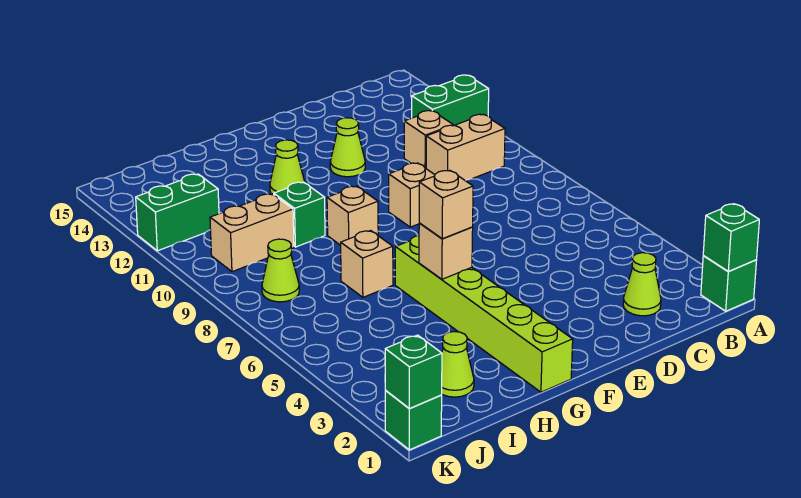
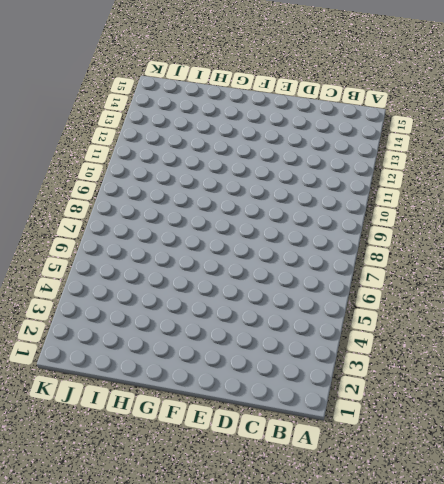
none -> green 1x1 brick [701,256,757,311]
none -> green 1x2 brick [412,75,489,126]
none -> tan 1x2 brick [426,114,505,181]

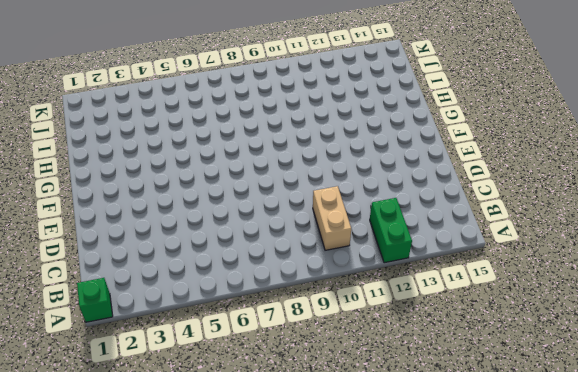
none -> lime 1x1 cone [623,253,661,316]
none -> tan 1x1 brick [404,111,453,168]
none -> tan 1x1 brick [389,163,435,227]

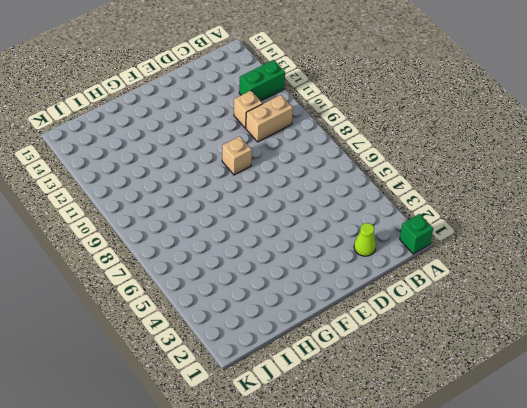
none -> lime 1x1 cone [330,118,365,177]
none -> lime 1x6 brick [395,236,573,392]
none -> tan 1x1 brick [327,186,378,245]

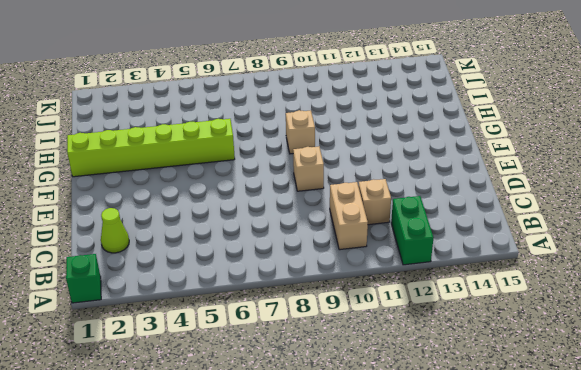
none -> lime 1x1 cone [330,118,365,177]
none -> lime 1x1 cone [270,140,305,195]
none -> tan 1x1 brick [341,231,393,297]

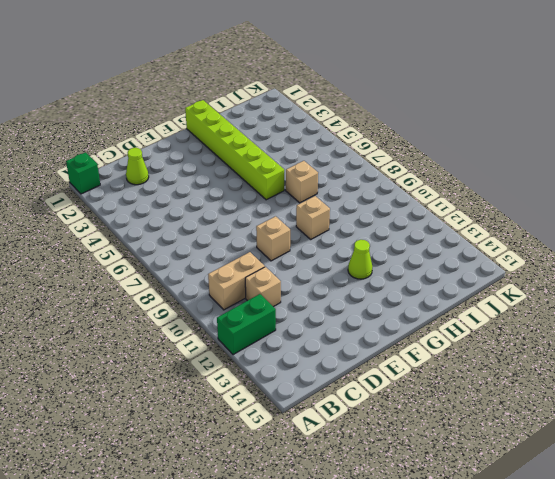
none -> lime 1x1 cone [330,118,365,177]
none -> green 1x1 brick [274,182,325,247]
none -> lime 1x1 cone [442,332,474,397]

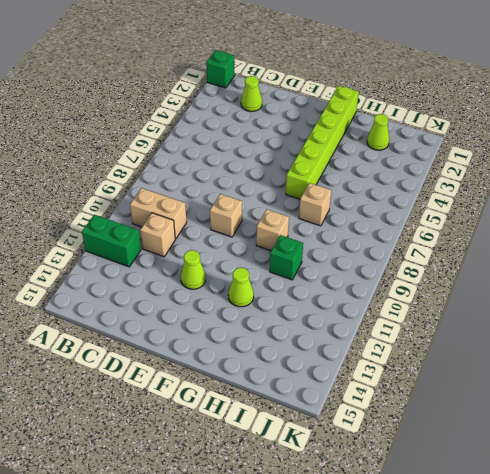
none -> tan 1x2 brick [210,194,294,272]
none -> lime 1x1 cone [262,239,299,302]
none -> green 1x2 brick [136,174,219,251]

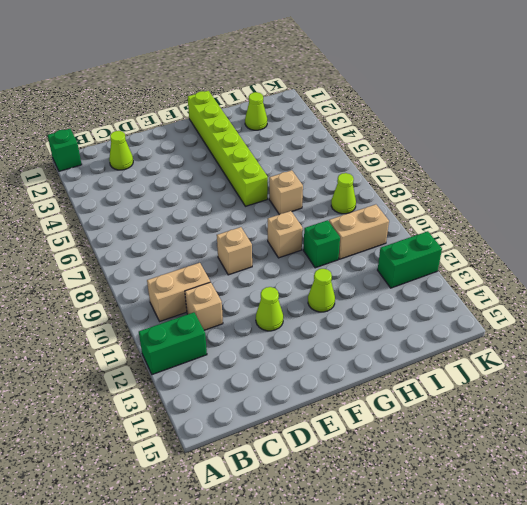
none -> green 1x1 brick [385,391,442,450]
none -> green 1x1 brick [703,204,759,271]
none -> tan 1x1 brick [419,223,473,279]

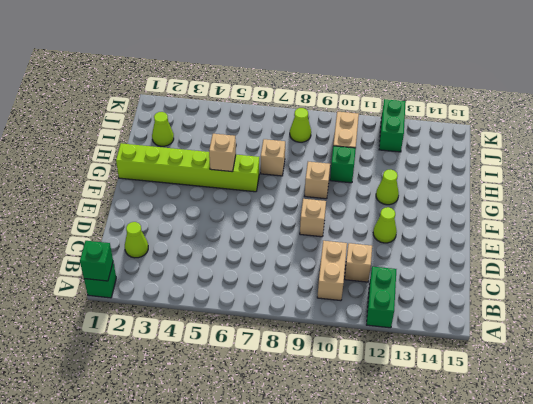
none -> green 1x1 brick [385,391,442,450]
none -> green 1x1 brick [385,335,442,408]
none -> tan 1x1 brick [419,170,473,239]

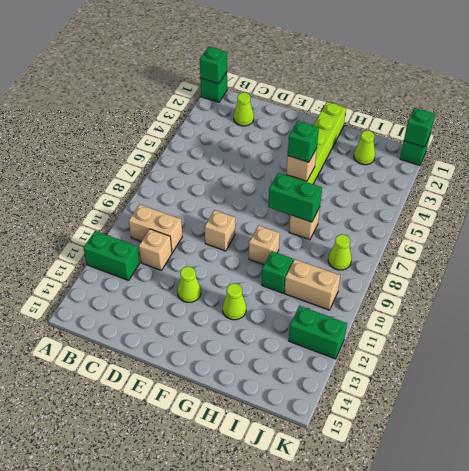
green 1x1 brick [288,121,319,162] -> tan 1x1 brick [419,170,473,239]
green 1x2 brick [268,173,322,222] -> none

